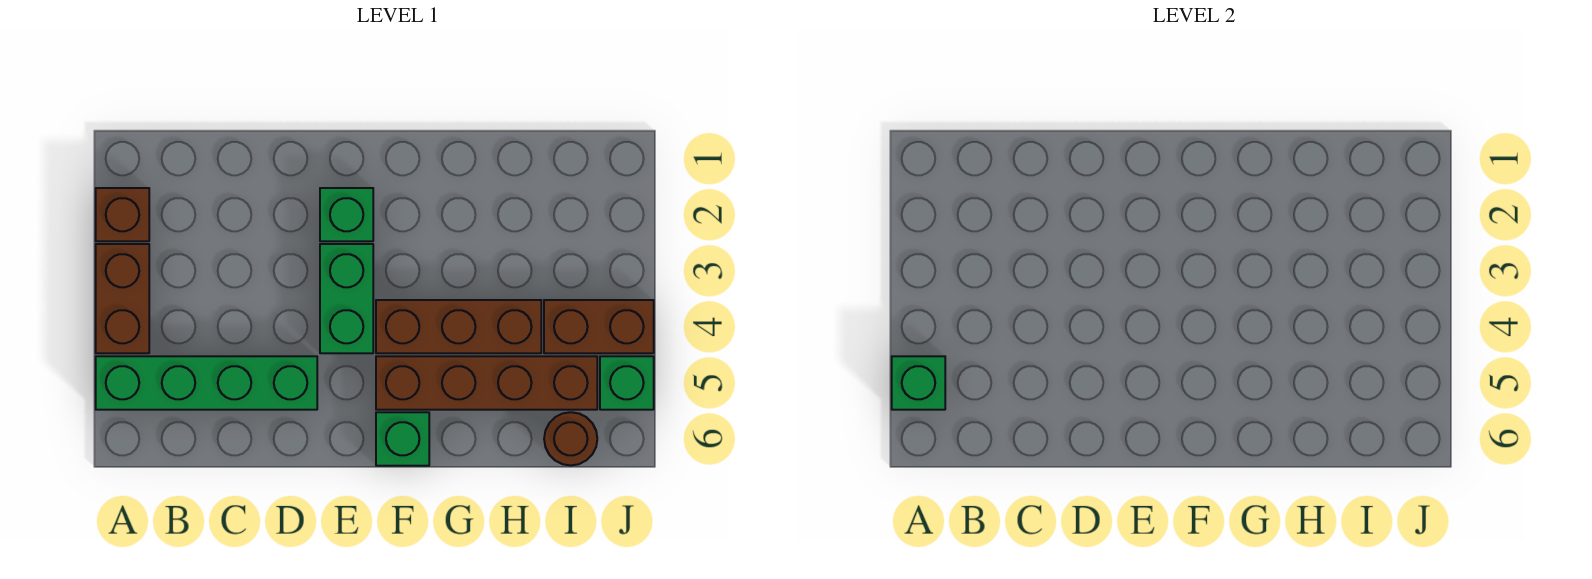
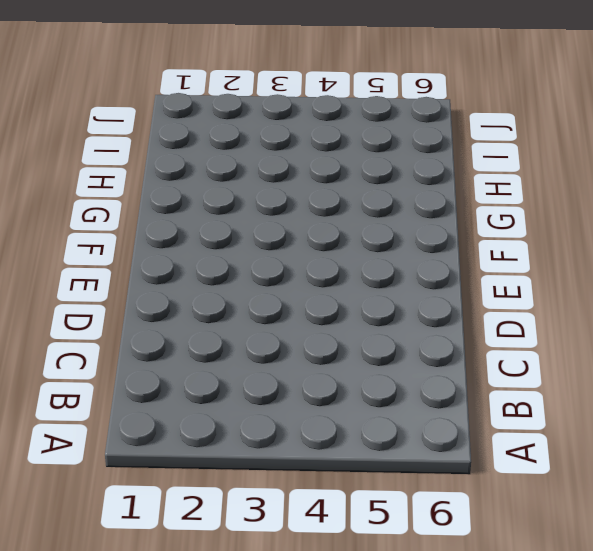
none -> brown 1x1 brick [96,188,149,241]
none -> brown 1x2 brick [96,244,149,353]
none -> green 1x4 brick [96,356,317,410]

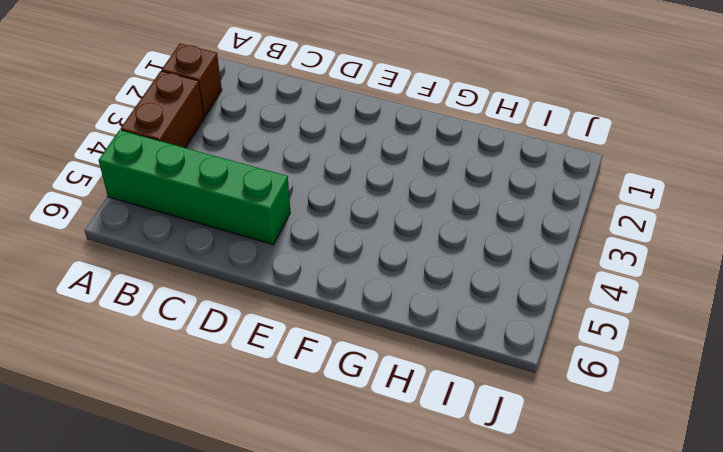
none -> green 1x1 brick [320,188,373,241]
none -> green 1x2 brick [320,244,373,353]
none -> brown 1x3 brick [376,300,541,353]

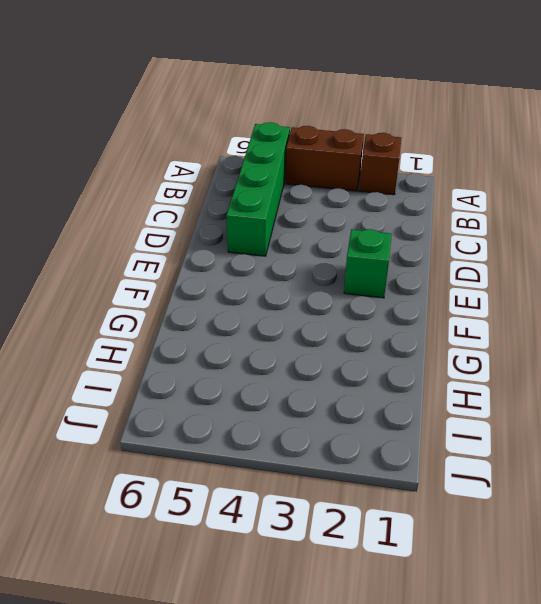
none -> green 1x2 brick [320,244,373,353]
none -> brown 1x3 brick [376,300,541,353]
none -> brown 1x4 brick [376,356,597,410]

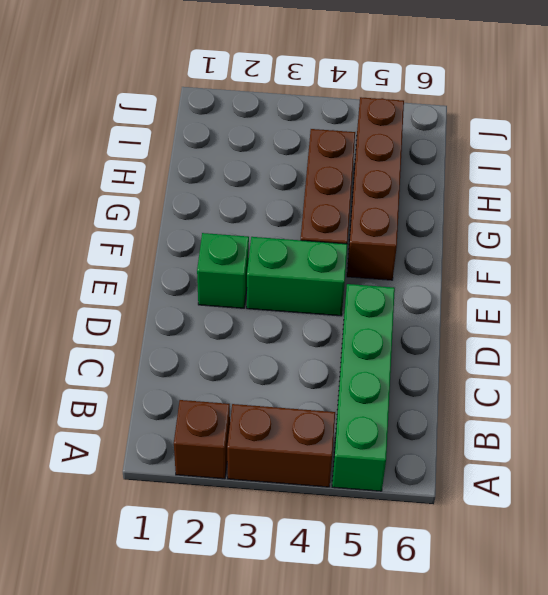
none -> green 1x1 brick [376,412,429,466]
none -> brown 1x2 brick [544,300,654,353]
none -> brown 1x1 round brick [544,412,597,466]

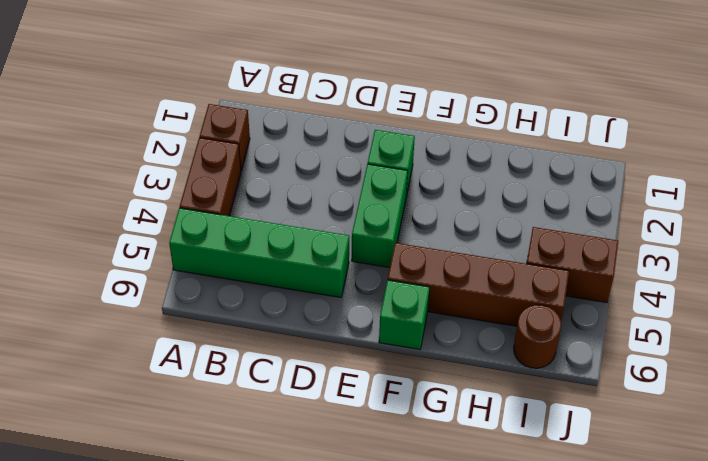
none -> brown 1x3 brick [376,300,541,353]
none -> green 1x1 brick [600,356,654,410]
none -> green 1x1 brick [892,356,945,410]

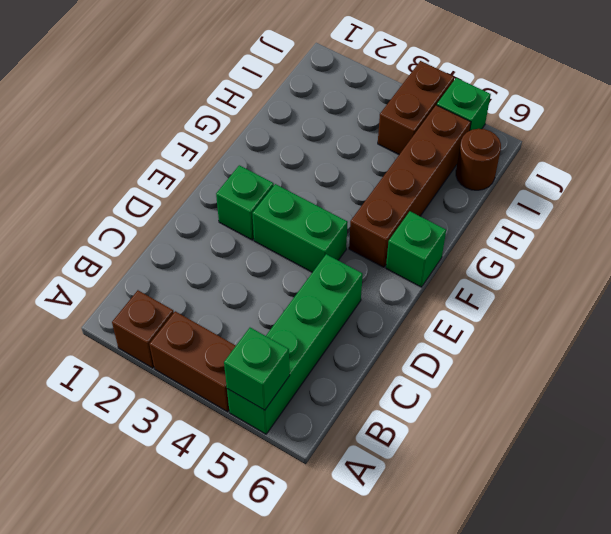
none -> brown 1x3 brick [376,300,541,353]

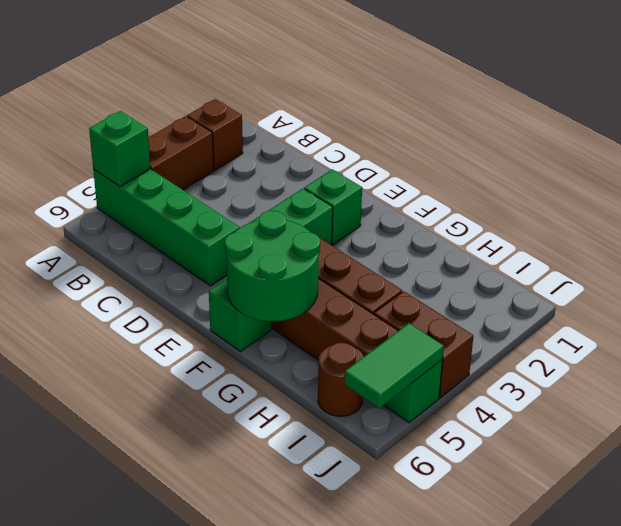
green 2x2 round brick [225,211,320,321] -> none
green 1x2 tile [344,323,444,408] -> none

